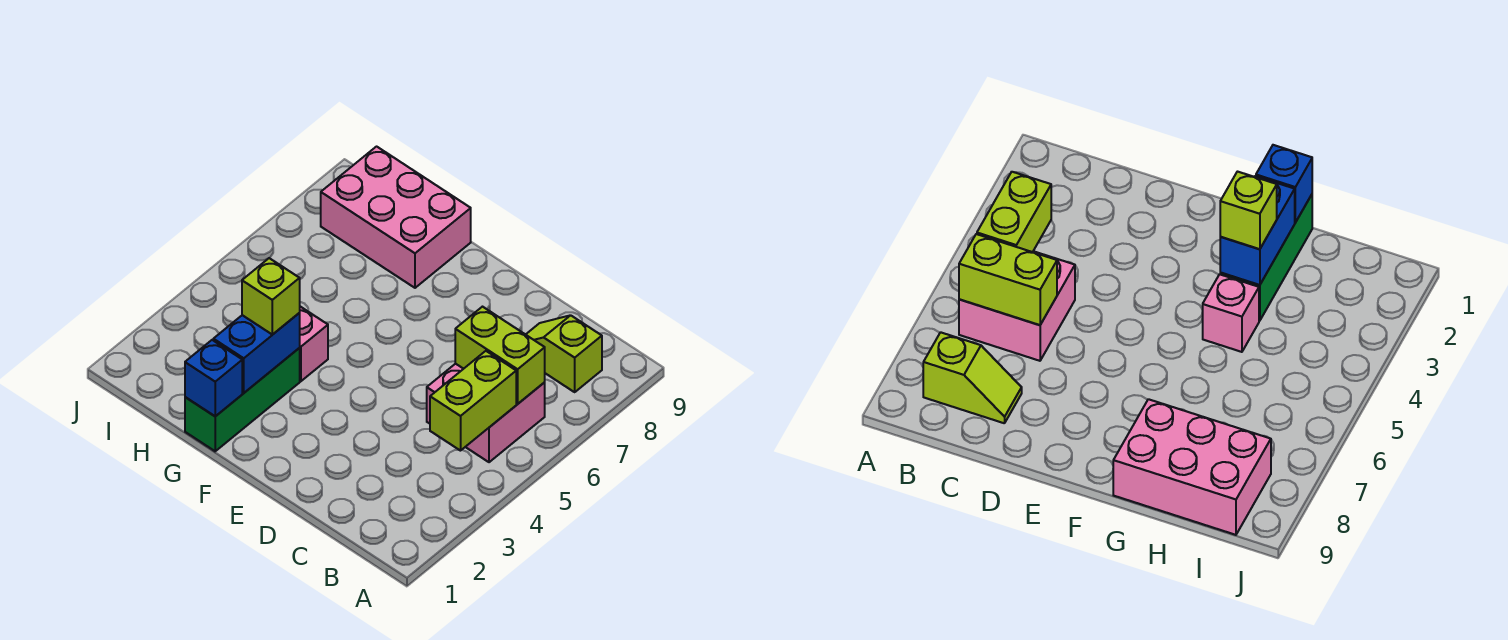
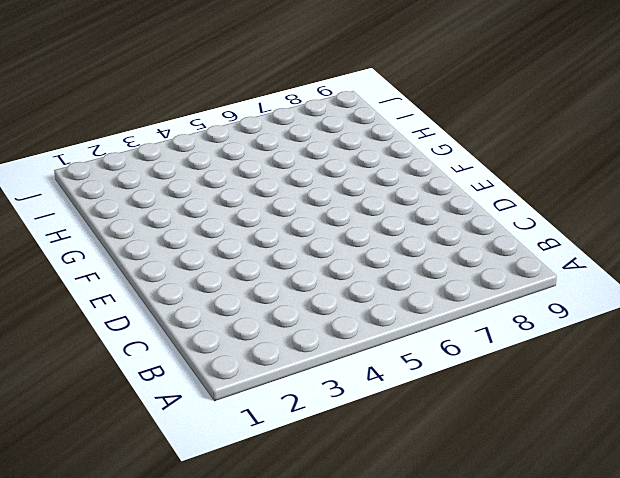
none -> pink 2x2 brick [427,364,545,462]
none -> lime 1x2 slope [526,315,602,392]

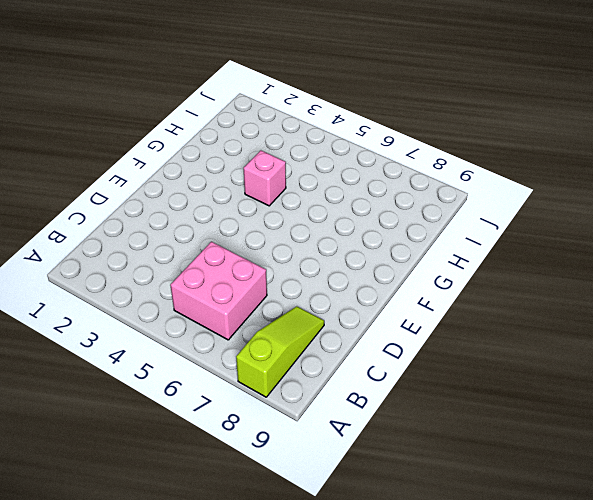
lime 1x3 slope [236,306,324,397] -> lime 1x2 slope [526,315,602,392]
none -> green 1x3 brick [185,348,300,451]
none -> pink 2x3 brick [321,147,471,288]

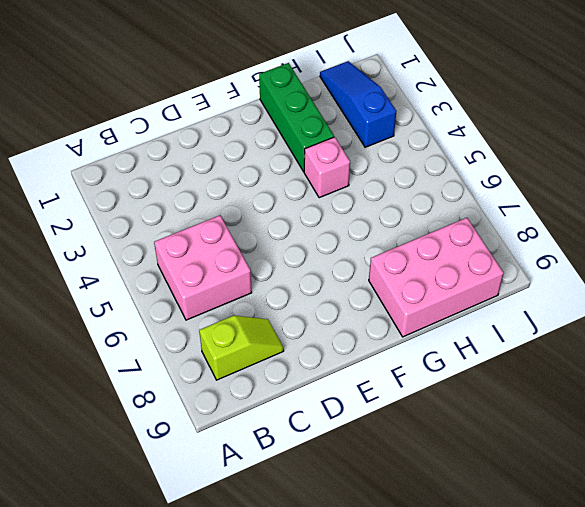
blue 1x3 slope [320,61,397,147] -> none
none -> lime 1x2 brick [430,351,516,451]
none -> lime 1x2 brick [455,307,545,404]

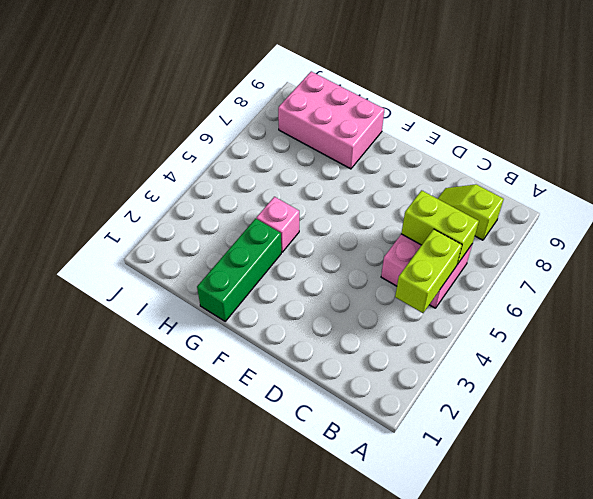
none -> blue 1x1 brick [185,340,242,416]
none -> blue 1x2 brick [213,313,300,393]

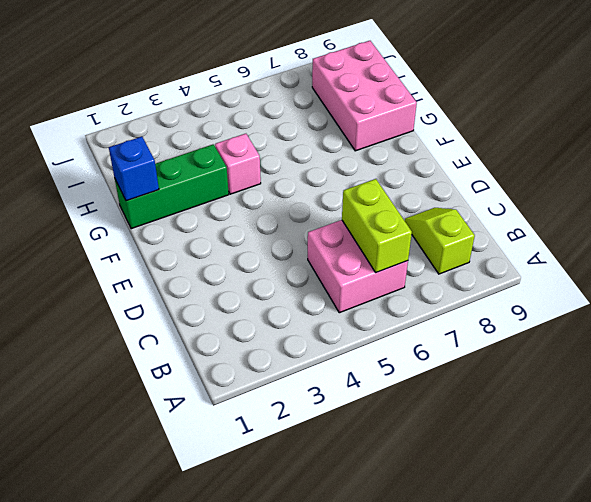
none -> lime 1x2 brick [430,351,516,451]
none -> blue 1x2 brick [213,313,300,393]

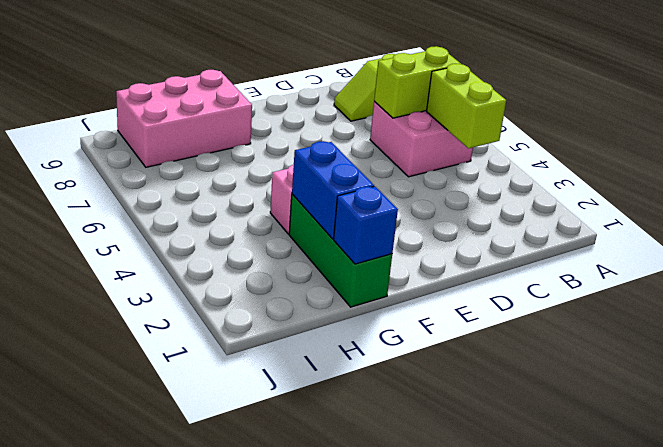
none -> lime 1x1 brick [242,258,300,335]

